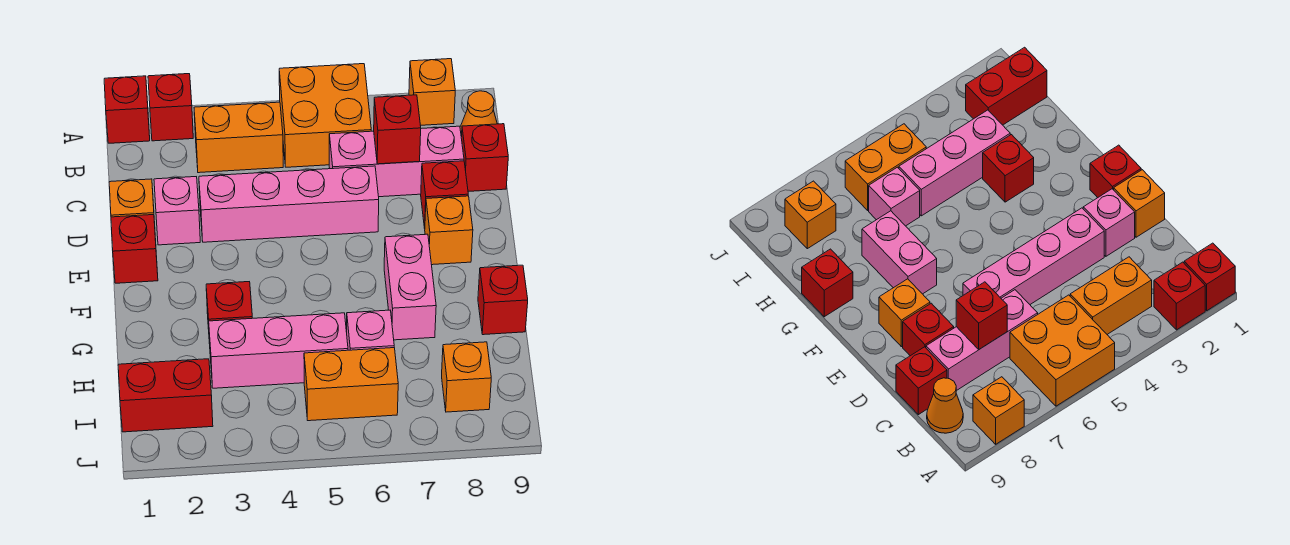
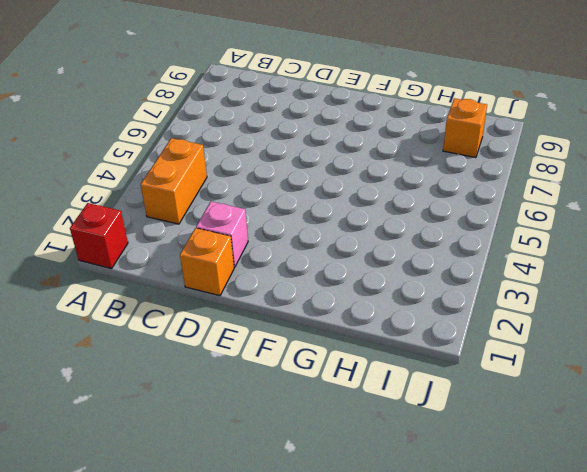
none -> red 1x1 brick [148,74,193,141]
none -> orange 2x2 brick [279,64,371,167]
none -> orange 1x1 brick [409,59,455,125]

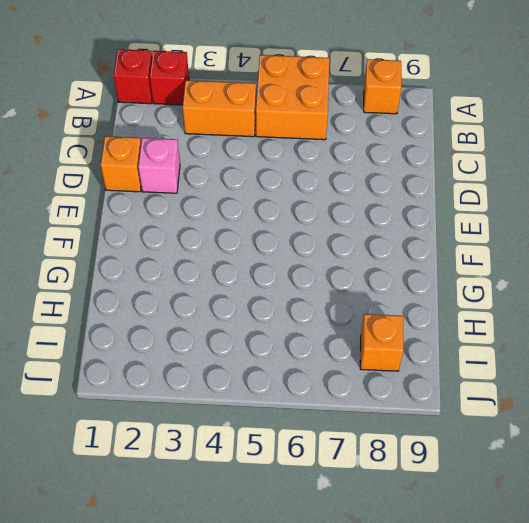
none -> orange 1x1 cone [460,91,497,137]
none -> pink 1x3 brick [329,126,464,197]
none -> red 1x1 brick [461,124,508,191]

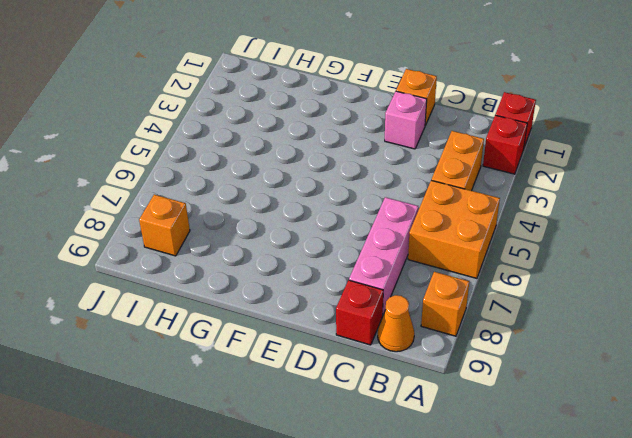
none -> pink 1x4 brick [199,166,379,242]
none -> red 1x1 brick [421,161,468,228]
none -> red 1x1 brick [111,215,158,283]

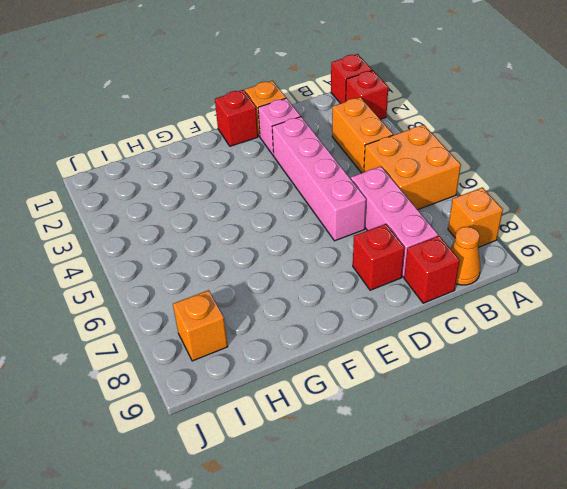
none -> orange 1x1 brick [425,196,473,265]
none -> pink 1x2 brick [384,234,436,340]
none -> red 1x1 brick [206,282,252,344]

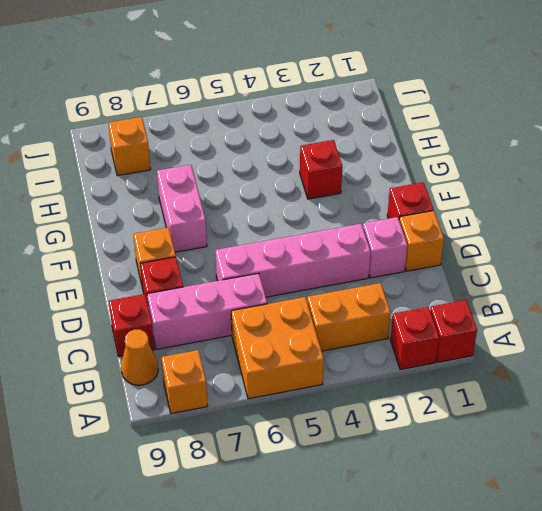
none -> red 1x1 brick [478,265,528,335]
none -> pink 1x3 brick [209,313,348,388]
none -> pink 1x1 brick [347,310,394,350]

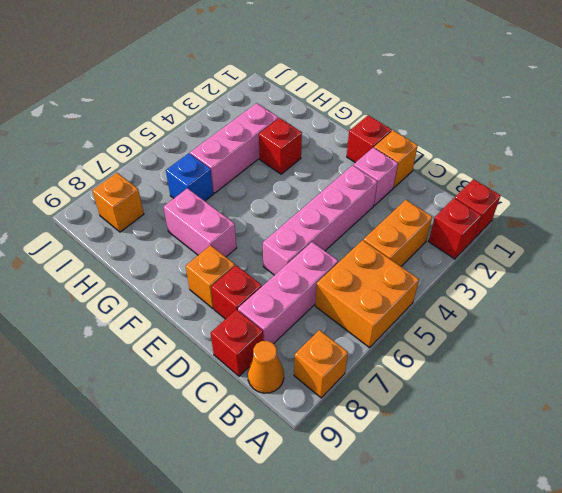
blue 1x1 brick [166,153,213,201] -> pink 1x1 brick [347,310,394,350]
none -> red 1x1 brick [478,265,528,335]
none -> red 1x2 brick [118,359,213,432]
none -> orange 1x2 brick [304,348,398,421]

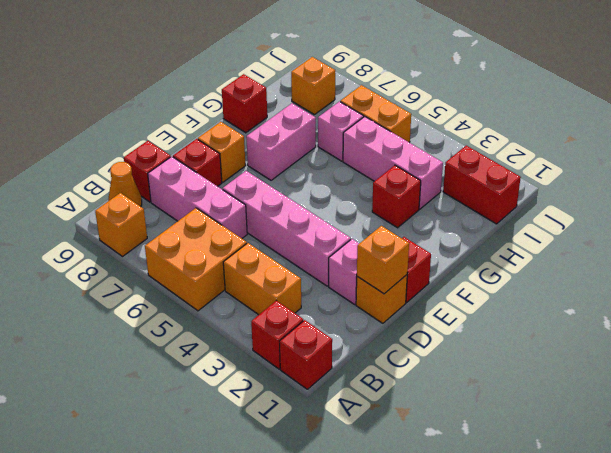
orange 1x1 brick [357,226,409,294] -> none
none -> red 1x1 brick [374,95,421,164]

